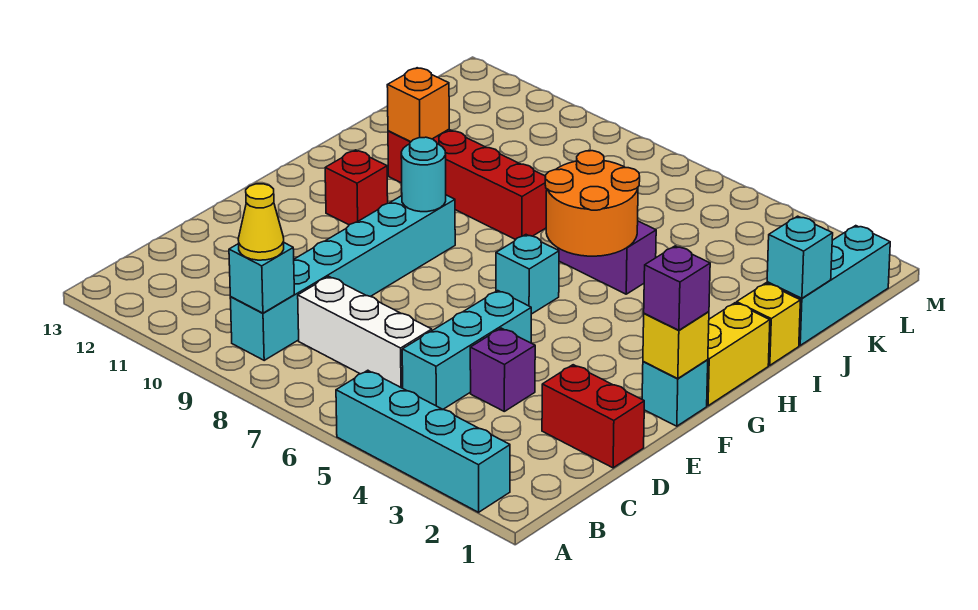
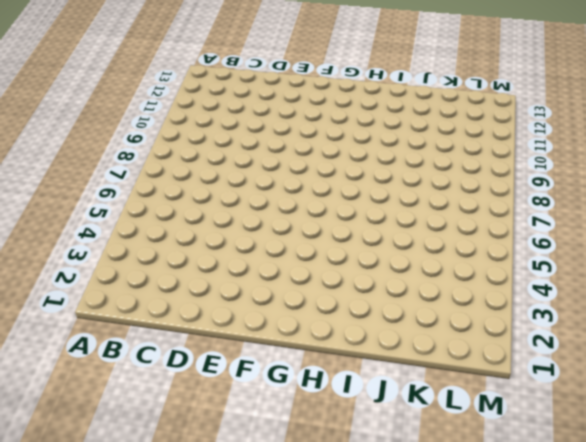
none -> cyan 1x4 brick [336,370,510,512]
none -> cyan 1x6 brick [230,195,455,360]
none -> cyan 1x3 brick [402,291,531,409]

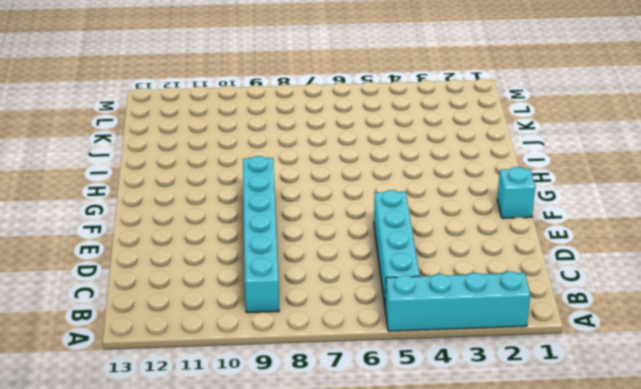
cyan 1x4 brick [374,190,420,304] -> cyan 1x3 brick [402,291,531,409]
none -> white 1x3 brick [298,277,432,388]
none -> red 1x2 brick [542,365,644,468]
none -> purple 1x1 brick [470,328,535,411]

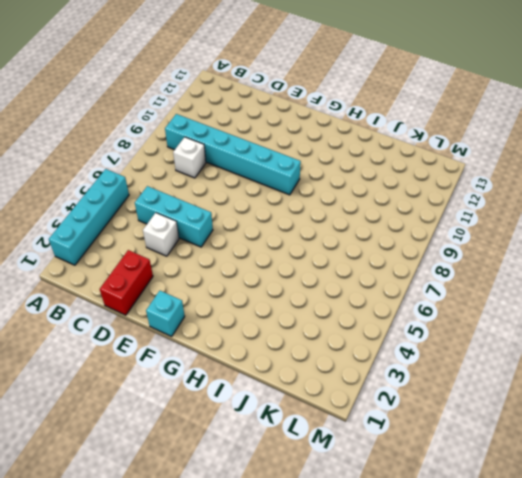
white 1x1 brick [173,137,206,178] -> white 1x3 brick [298,277,432,388]
white 1x1 brick [143,213,179,256] -> purple 1x1 brick [470,328,535,411]
none -> yellow 1x2 brick [707,303,770,406]
none -> cyan 1x1 brick [496,235,559,314]
none -> red 1x1 brick [325,150,388,225]

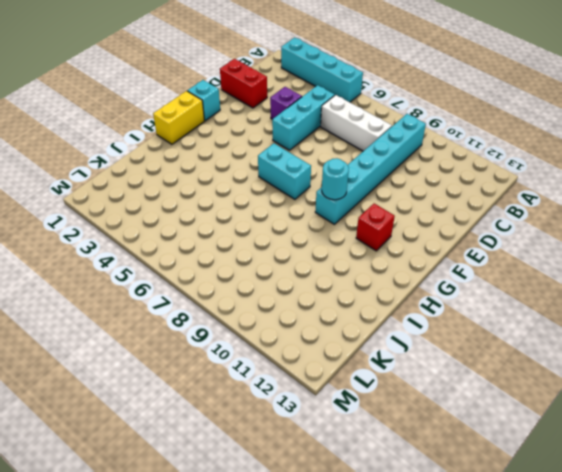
cyan 1x2 brick [258,143,311,199] -> cyan 1x1 brick [496,235,559,314]
none -> yellow 1x1 brick [737,283,800,365]
none -> purple 1x2 brick [558,221,656,294]
none -> red 1x4 brick [388,129,547,240]

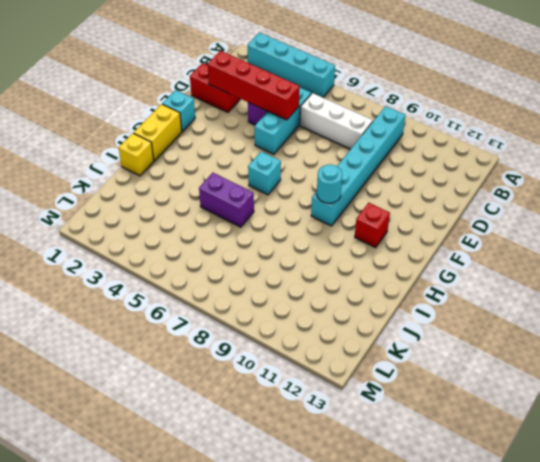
red 1x4 brick [208,51,300,120] -> red 1x4 brick moved to [388,129,547,240]
none -> cyan 1x3 brick [767,226,890,345]
none -> cyan 1x1 brick [229,243,294,313]
none -> yellow 1x1 brick [643,312,709,379]

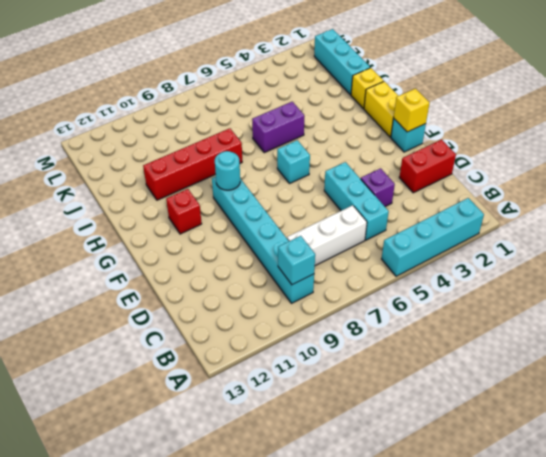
none -> orange 2x2 round brick [545,151,640,256]
none -> orange 1x1 brick [387,68,449,142]
none -> cyan 1x1 brick [767,216,833,298]

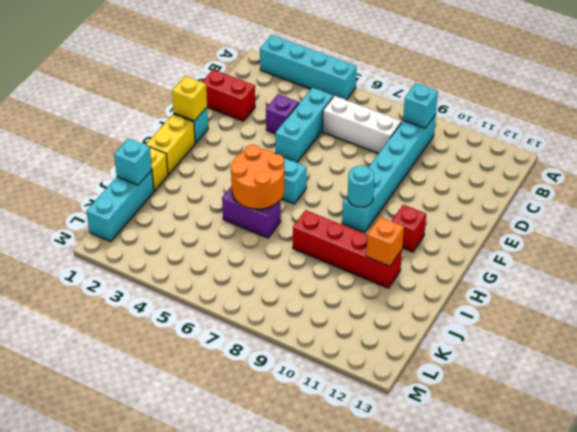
none -> yellow 1x1 cone [238,184,284,260]
none -> purple 1x1 brick [644,246,710,330]

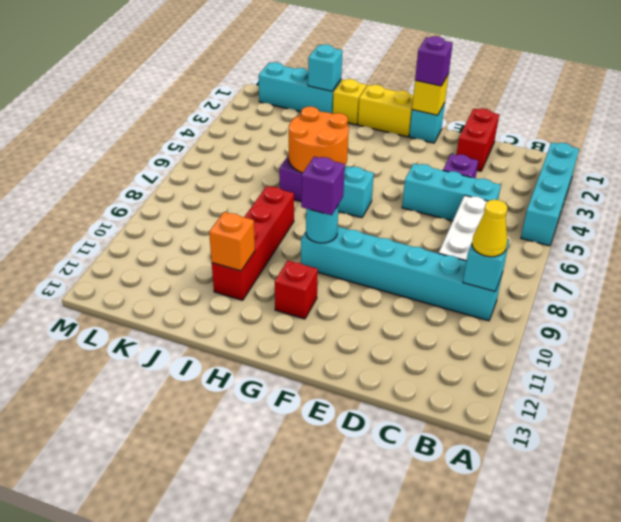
purple 1x1 brick [301,156,345,215] -> none

